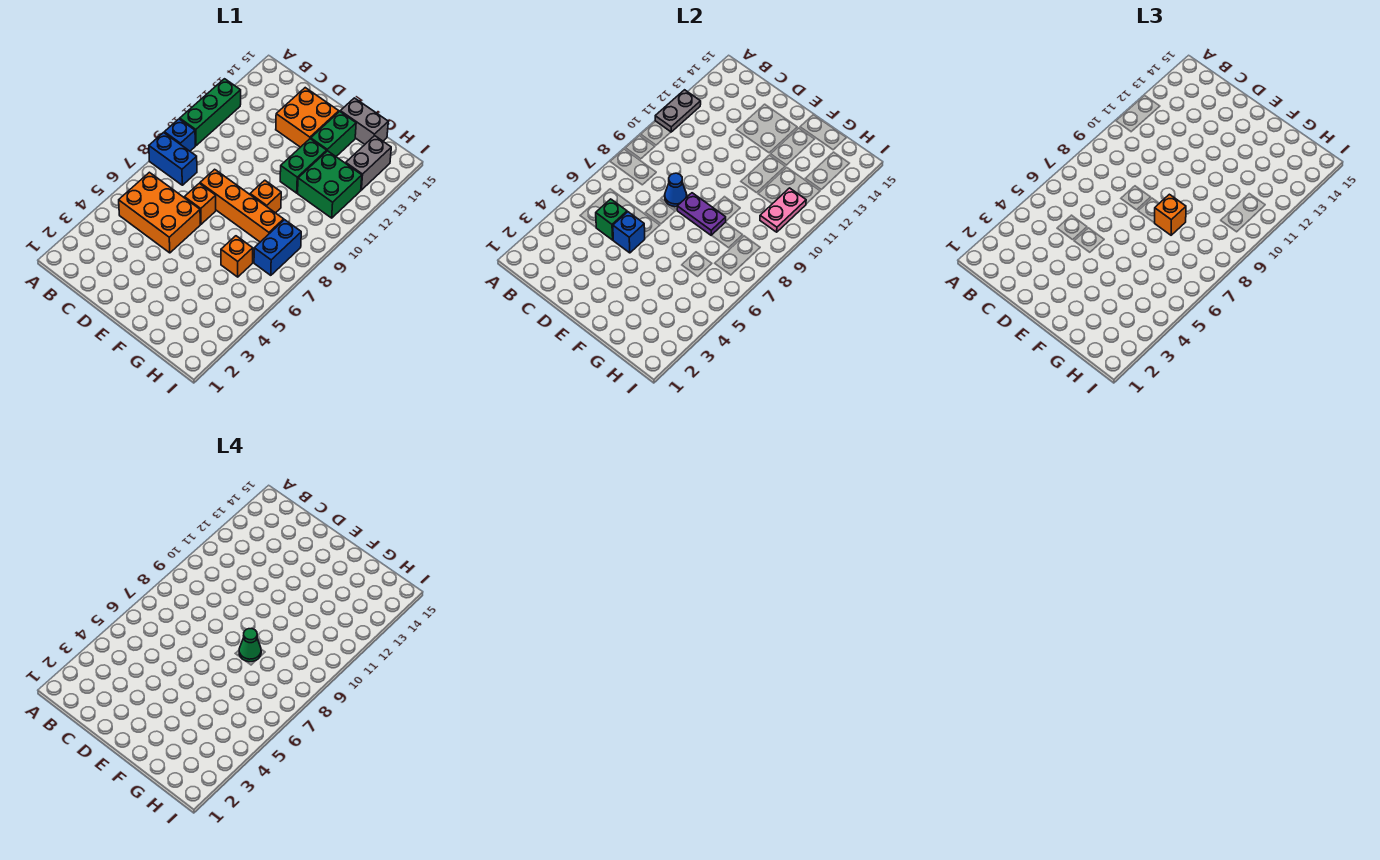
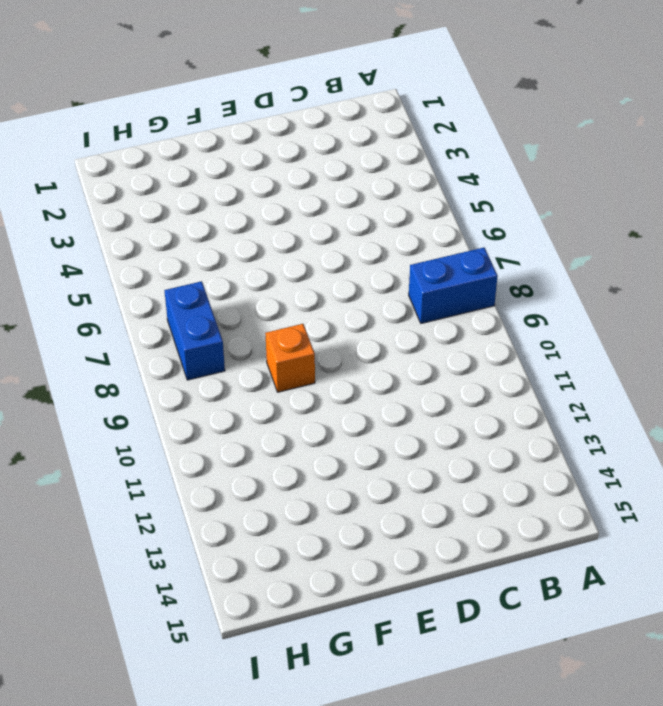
none -> blue 1x1 brick [164,119,195,151]
none -> green 1x3 brick [180,79,241,146]
none -> orange 2x3 brick [119,172,200,253]

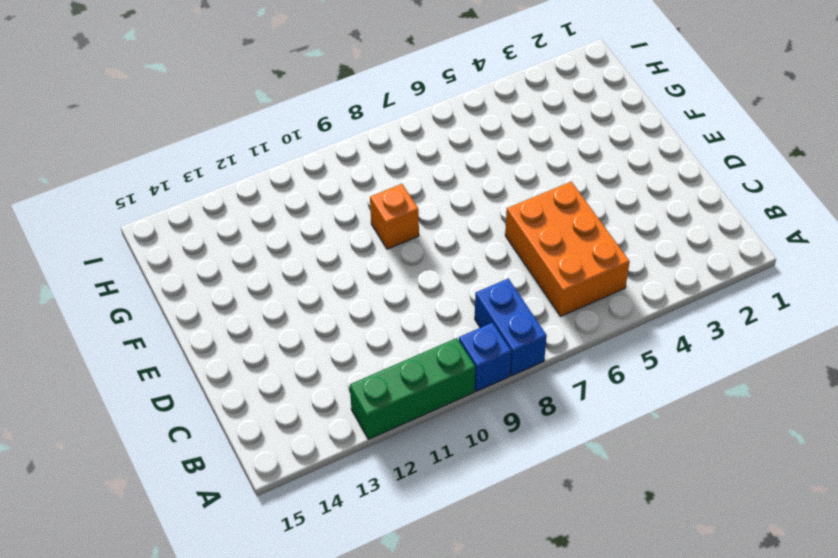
none -> orange 1x1 brick [184,183,216,224]
none -> orange 1x4 brick [200,169,284,242]
none -> orange 2x2 brick [276,88,339,147]

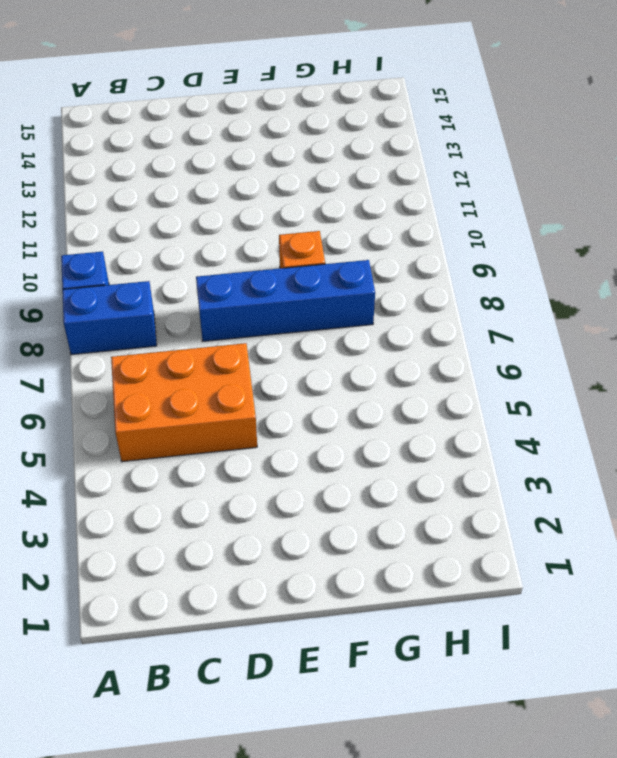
blue 1x4 brick [196,260,375,341] -> orange 1x4 brick [200,169,284,242]
none -> green 1x3 brick [180,79,241,146]
none -> orange 1x1 brick [184,183,216,224]
none -> orange 2x2 brick [276,88,339,147]

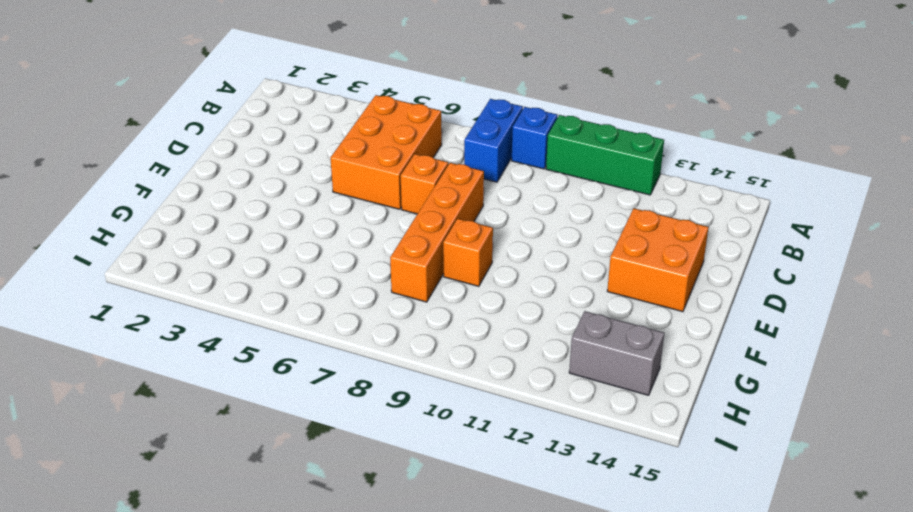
none -> green 1x2 brick [280,139,327,193]
none -> green 1x2 brick [311,111,356,156]
none -> grey 1x2 brick [340,98,388,144]

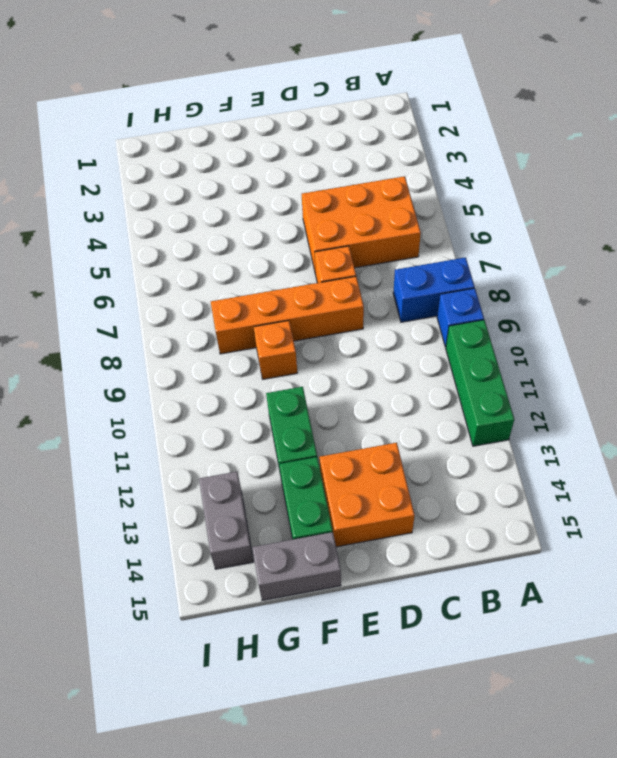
none -> orange 1x1 brick [221,236,253,277]
none -> green 2x2 brick [298,151,362,218]
none -> blue 1x2 brick [254,220,301,275]

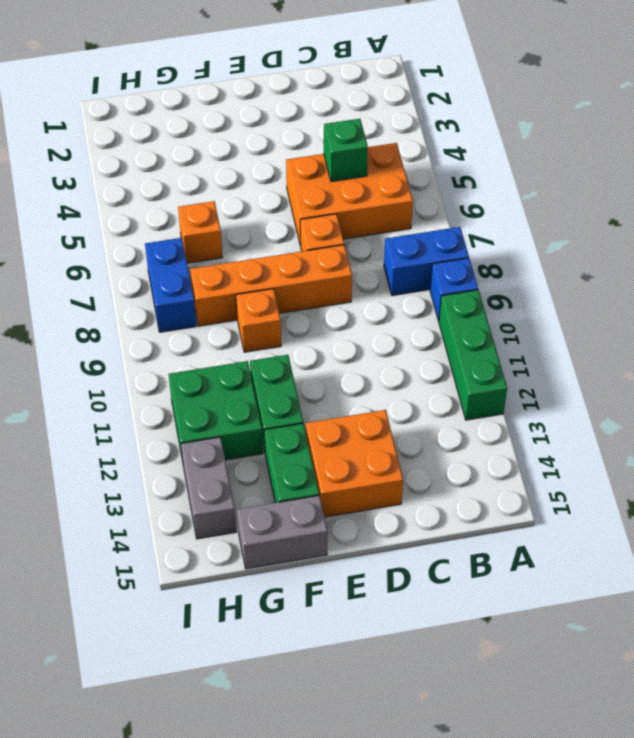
none -> grey 1x2 plate [655,90,701,132]
none -> blue 1x1 brick [613,212,645,253]
none -> blue 1x1 cone [665,173,687,207]

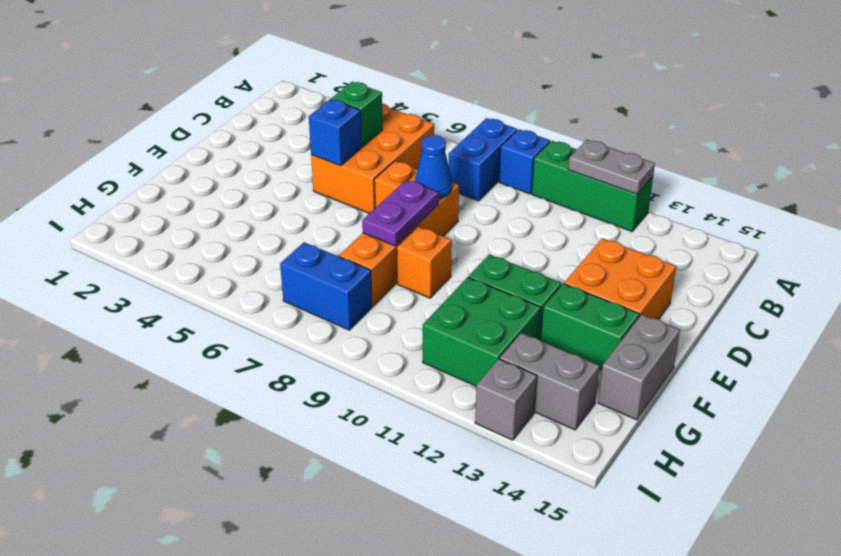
grey 1x1 brick [475,359,537,440] -> none
none -> orange 1x1 brick [221,236,253,277]
none -> pink 1x2 plate [760,188,806,232]
none -> orange 1x1 brick [1155,194,1186,235]

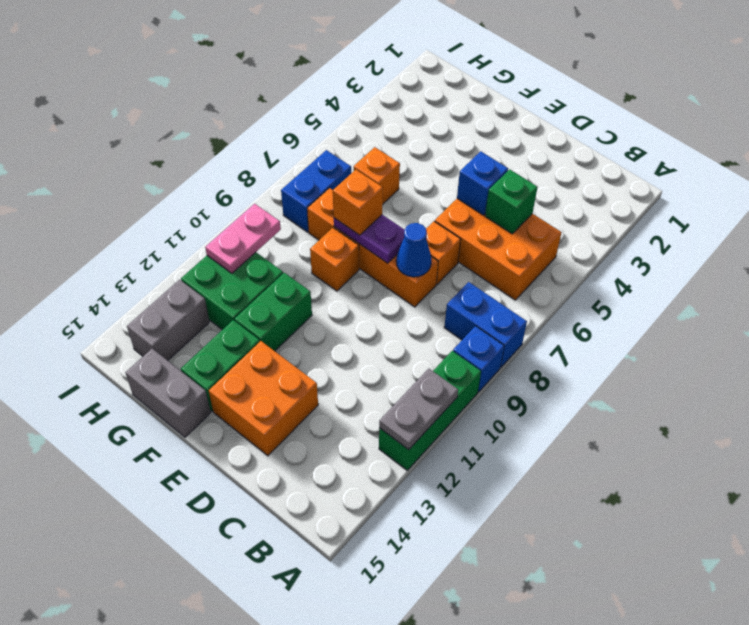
none -> green 1x1 cone [239,629,261,662]

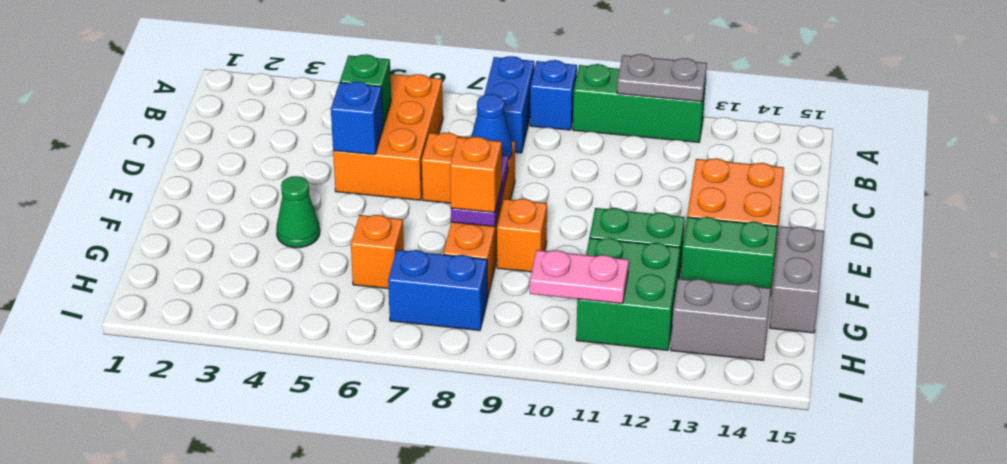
green 1x1 cone [276,176,320,248] -> green 1x1 cone moved to [239,629,261,662]

